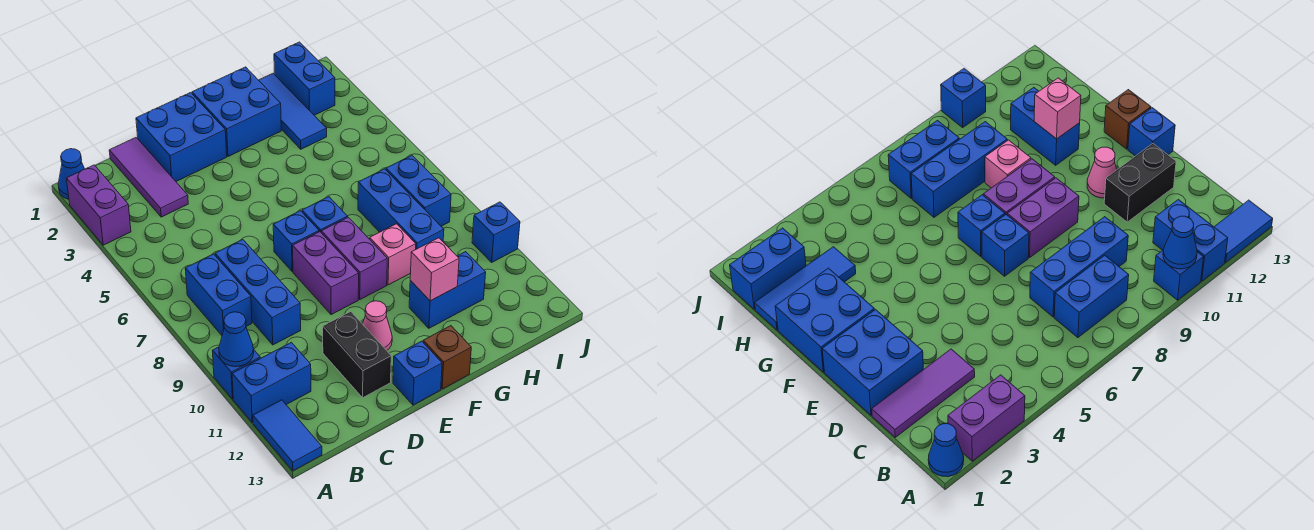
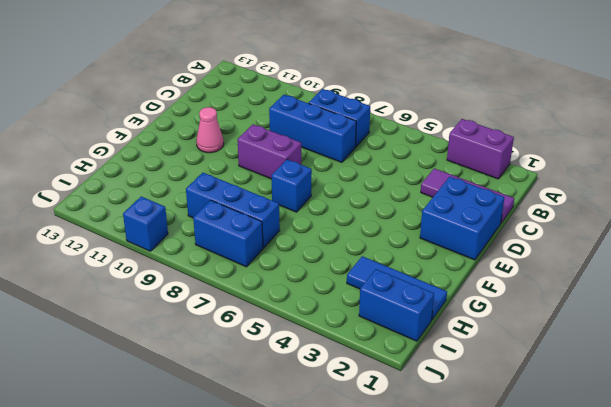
none -> blue 1x1 cone [58,149,84,199]
none -> blue 1x1 brick [212,347,260,399]
none -> blue 1x2 brick [232,342,311,423]

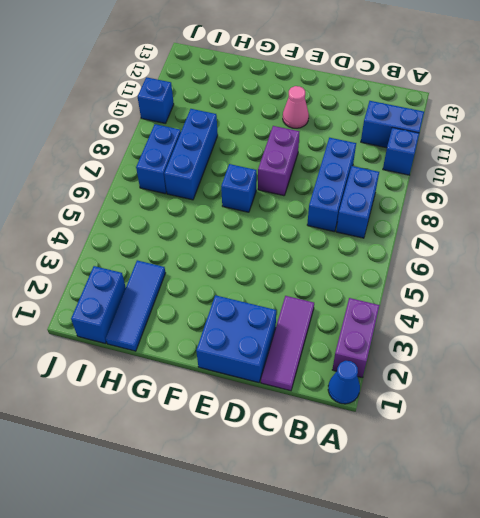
none -> blue 1x2 tile [253,400,322,471]
none -> black 1x2 brick [323,312,391,398]
none -> blue 1x1 brick [273,211,319,272]

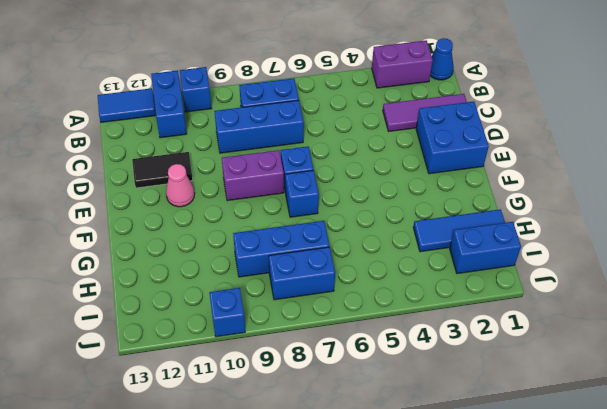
black 1x2 tile [132,152,193,188] -> black 1x2 brick [323,312,391,398]
none -> blue 1x1 brick [393,341,442,405]
none -> blue 2x2 brick [192,67,281,156]
none -> purple 1x2 brick [321,217,387,299]

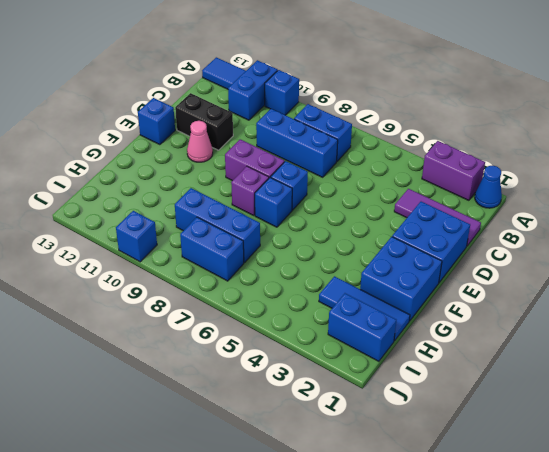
purple 1x1 brick [231,166,269,215] -> purple 1x2 brick [321,217,387,299]
none -> brown 1x1 brick [423,326,471,389]
none -> pink 1x1 brick [370,224,416,285]
none -> blue 1x2 brick [409,252,486,328]

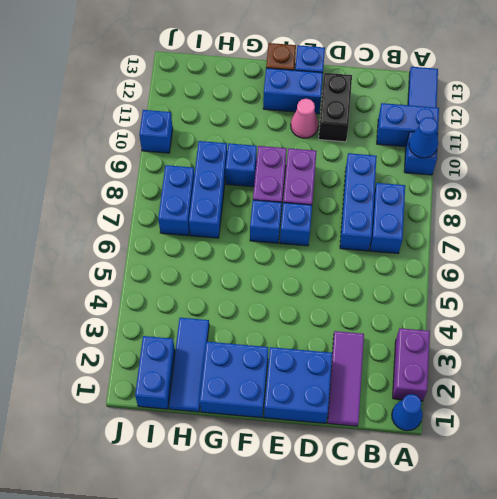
blue 1x2 brick [263,68,323,114] -> blue 1x2 brick moved to [409,252,486,328]
blue 1x1 brick [226,143,257,187] -> pink 1x1 brick [370,224,416,285]
none -> pink 1x1 brick [410,238,459,301]

